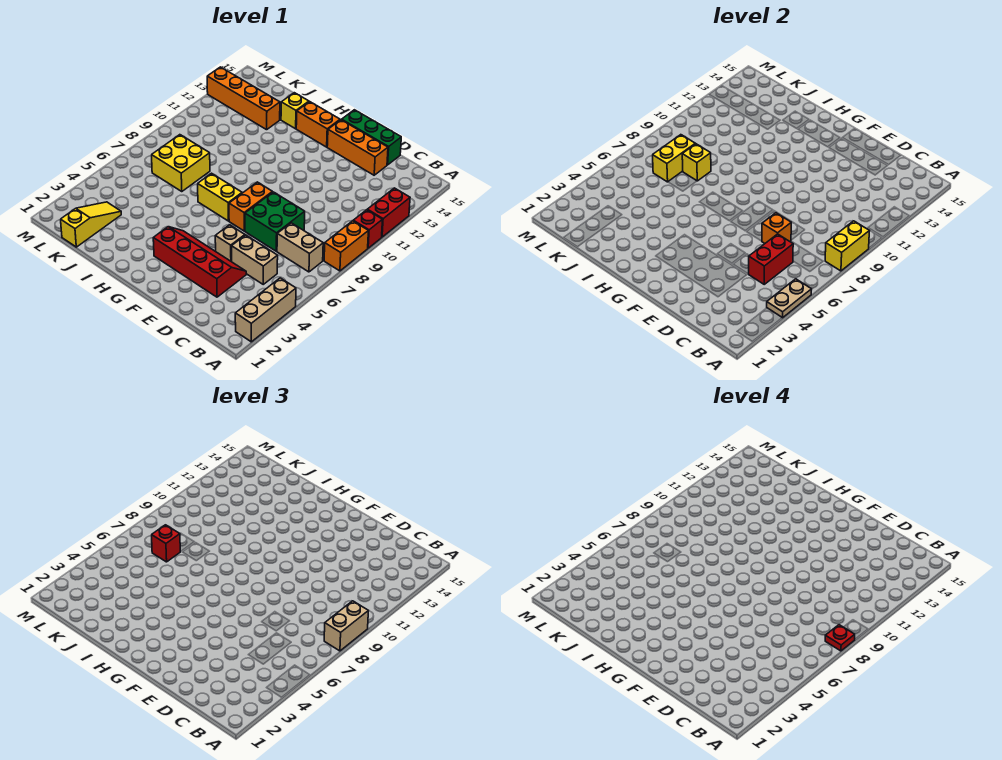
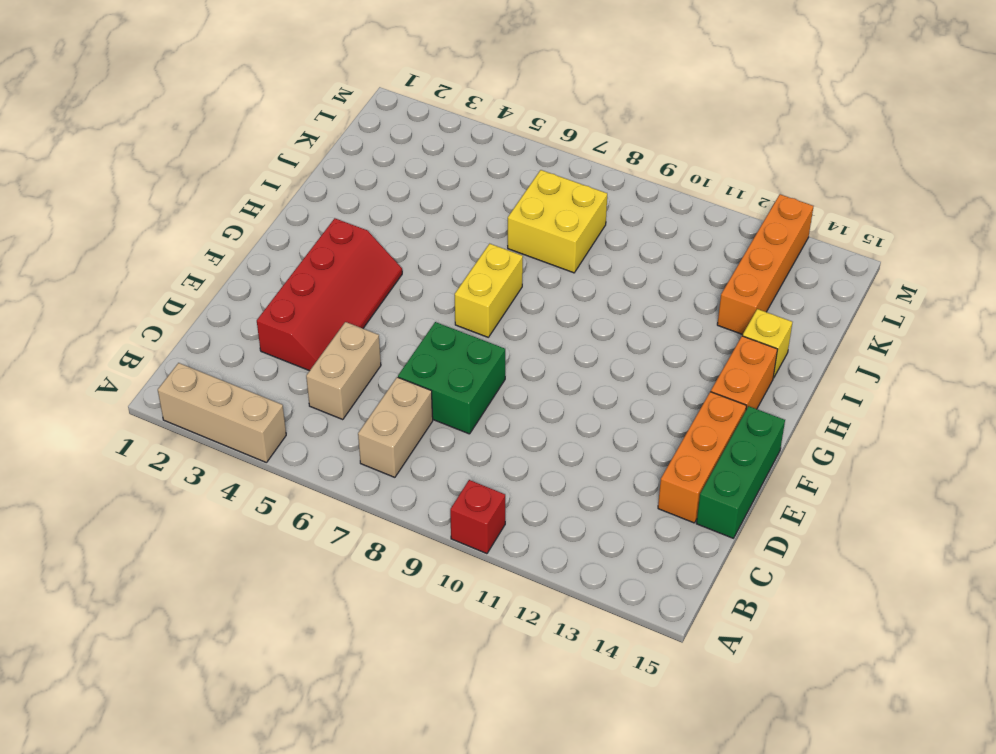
none -> orange 1x2 brick [324,221,368,271]
none -> red 1x2 brick [367,188,410,237]
none -> tan 1x1 brick [215,225,245,262]

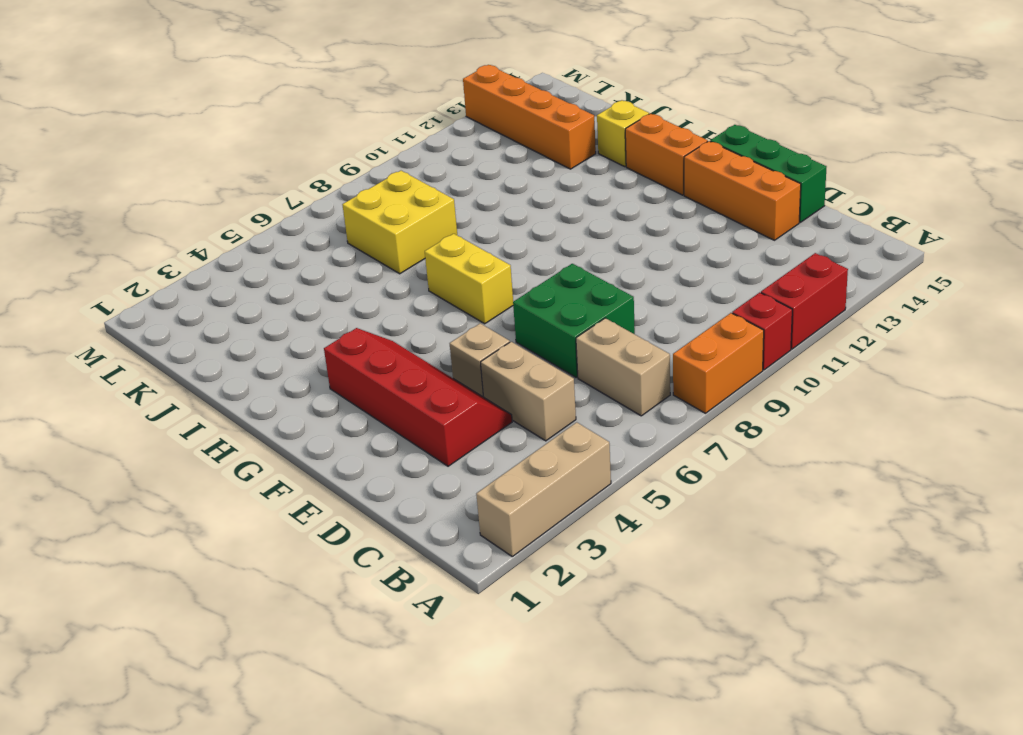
none -> orange 1x2 brick [229,182,272,231]
none -> yellow 1x3 slope [61,202,121,247]
none -> tan 1x2 plate [767,279,812,318]

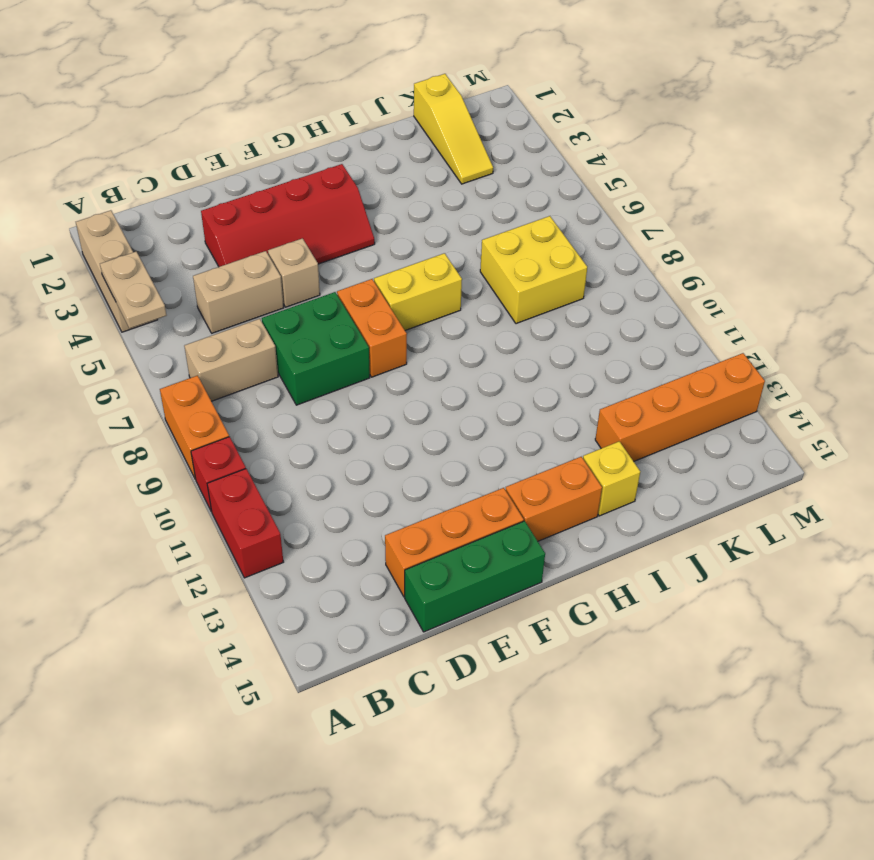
none -> yellow 1x2 brick [825,221,869,271]
none -> red 1x2 brick [749,234,793,284]
none -> orange 1x1 brick [762,213,791,243]

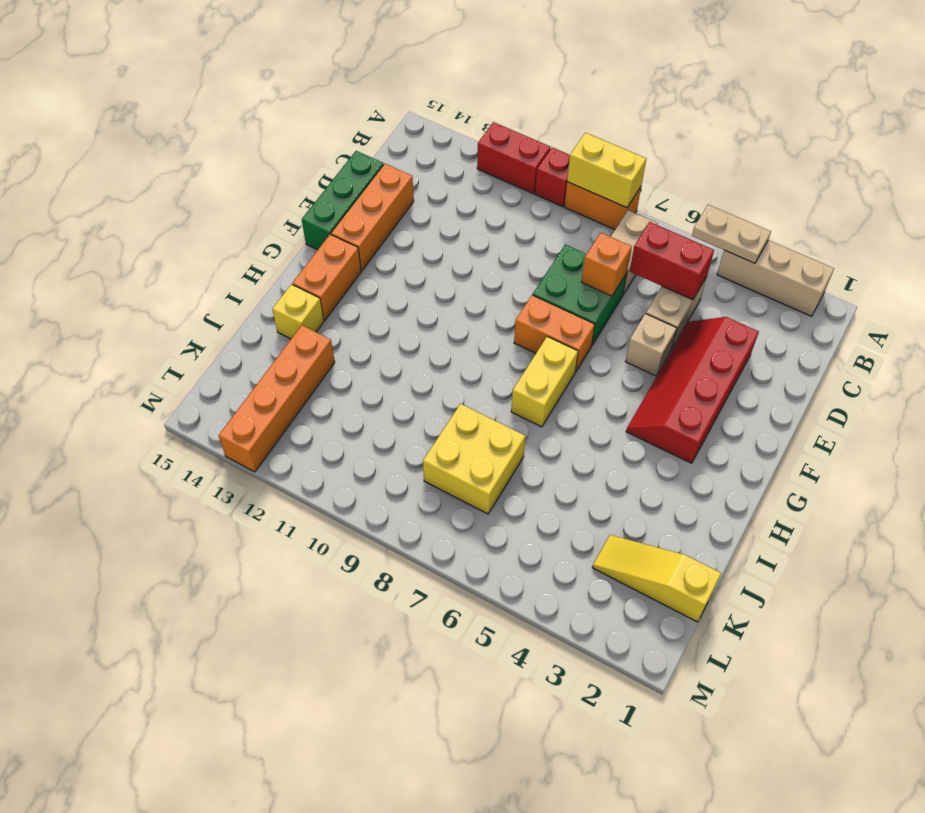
none -> yellow 1x1 brick [682,144,711,181]
none -> yellow 1x2 brick [653,135,695,182]
none -> tan 1x2 brick [324,601,368,651]

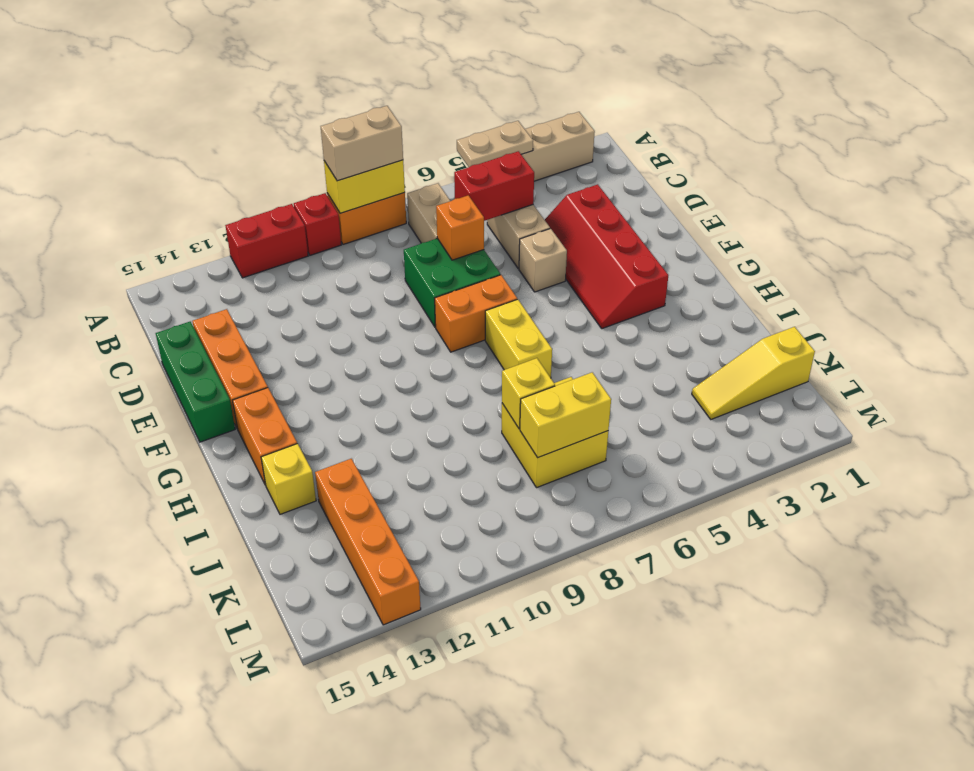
none -> red 1x1 brick [152,525,180,562]
none -> red 1x1 plate [825,625,855,651]

